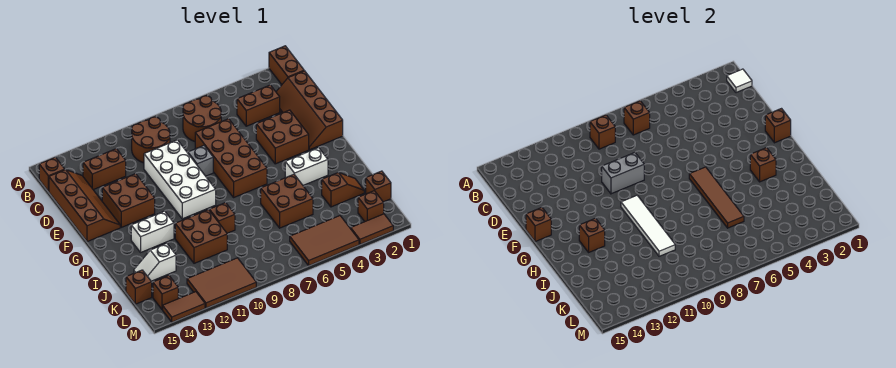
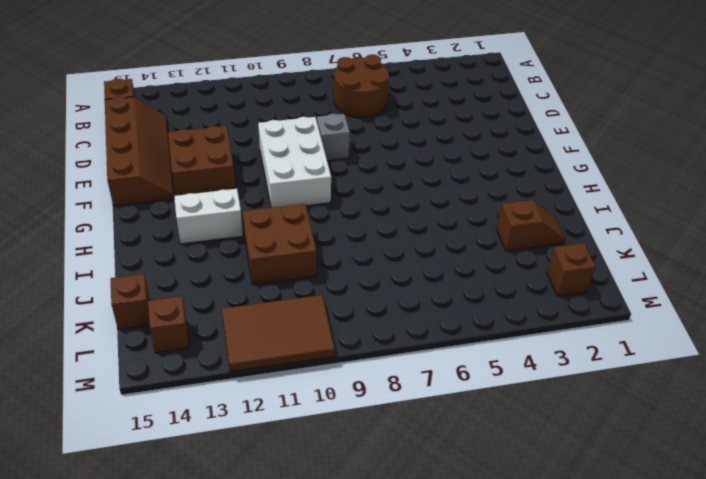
white 2x3 brick [258,117,331,208] -> white 2x4 brick [144,140,216,219]
none -> brown 1x2 brick [269,46,304,85]
none -> brown 2x2 round brick [132,117,170,163]
none -> brown 2x4 slope [276,71,343,150]
none -> brown 1x2 brick [237,85,280,126]

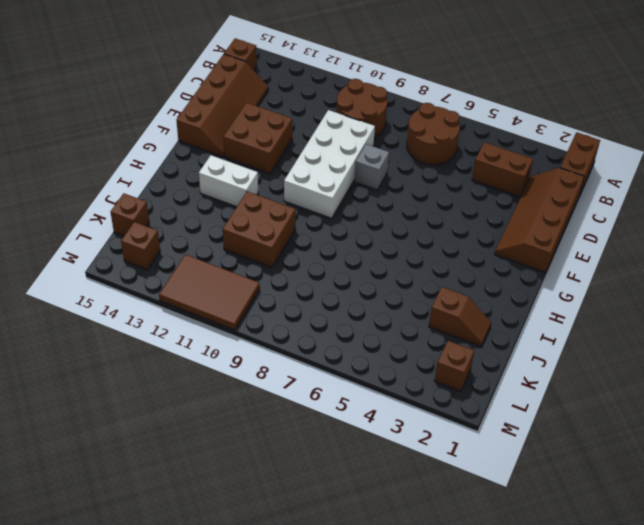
none -> brown 1x2 brick [83,149,126,190]
none -> brown 2x4 brick [195,119,267,197]
none -> brown 2x2 brick [256,110,309,164]
none -> white 1x2 brick [285,148,328,185]

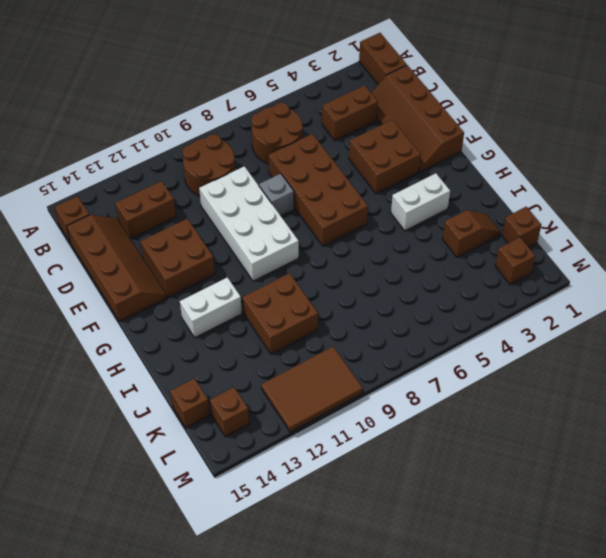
none -> brown 2x2 brick [261,174,313,228]
none -> brown 1x1 brick [209,203,235,233]
none -> white 1x2 slope [134,243,176,281]
none -> brown 2x3 tile [290,216,359,266]

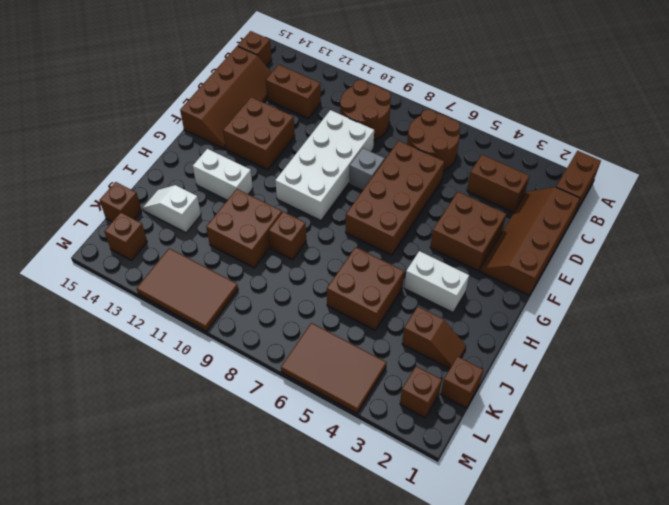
none -> brown 1x2 tile [351,214,393,245]
none -> brown 1x2 tile [163,292,205,322]
none -> white 1x1 tile [727,69,752,93]
none -> brown 1x1 brick [624,101,650,135]

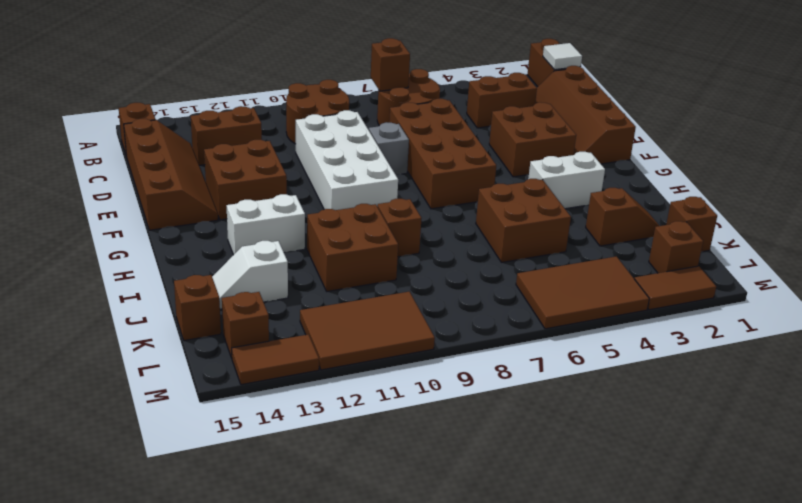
none -> brown 1x1 brick [590,115,615,149]
none -> grey 1x2 brick [602,153,644,194]
none -> brown 1x1 brick [765,109,791,143]
none -> brown 1x1 brick [526,208,551,242]

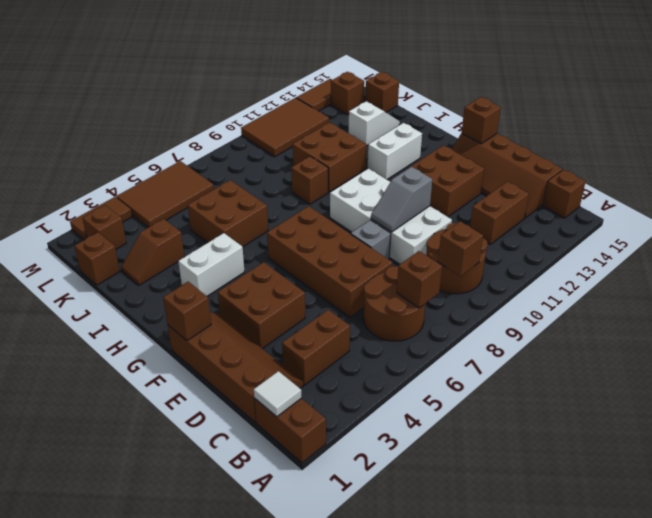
grey 1x2 slope [371,167,432,232] -> grey 1x2 brick [602,153,644,194]
none -> brown 1x4 tile [689,167,744,228]
none -> white 1x4 tile [621,195,675,256]
none -> brown 1x1 brick [750,148,776,182]
none -> brown 1x1 brick [579,218,605,252]

